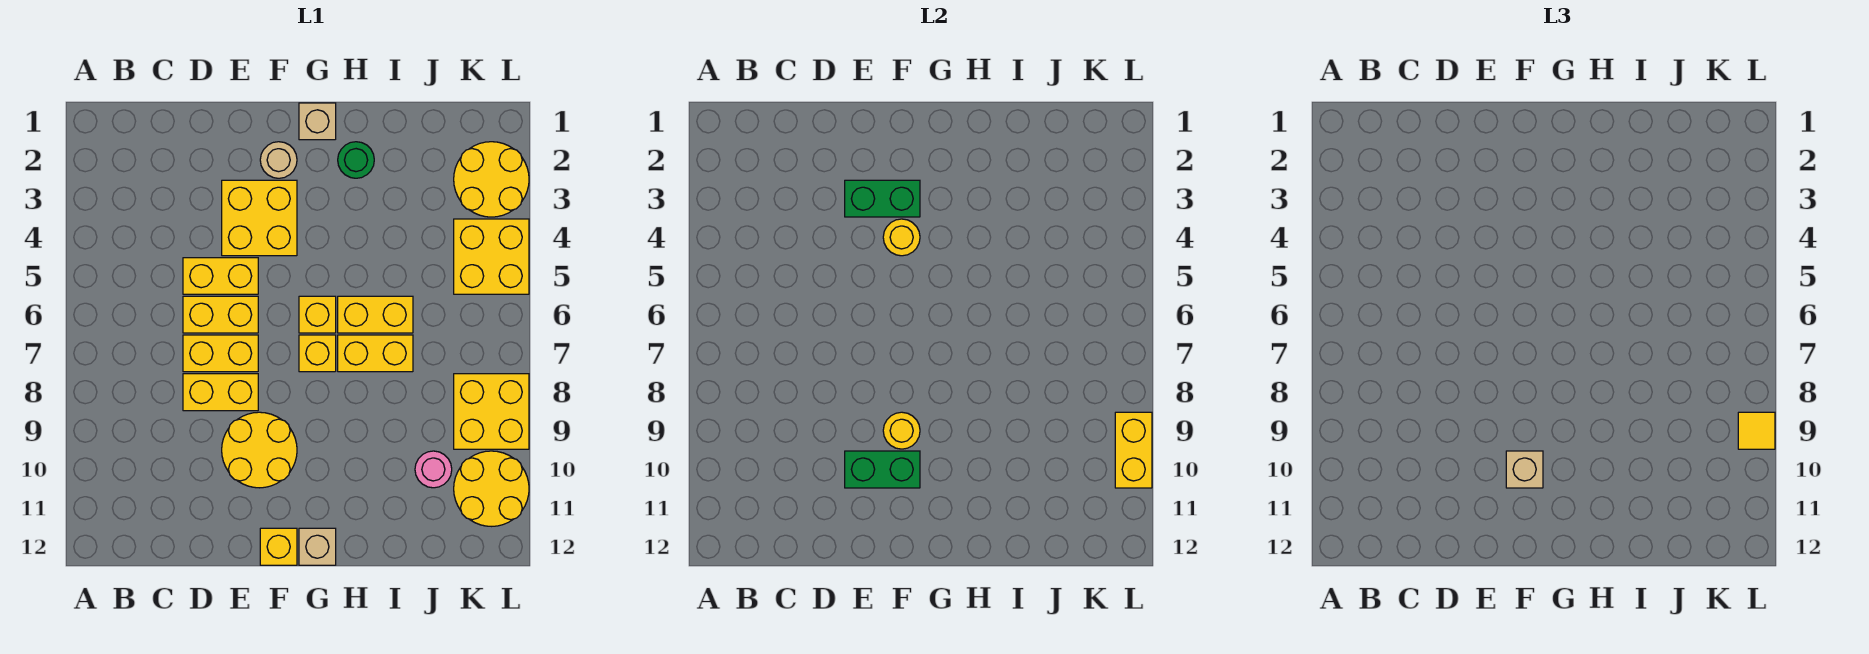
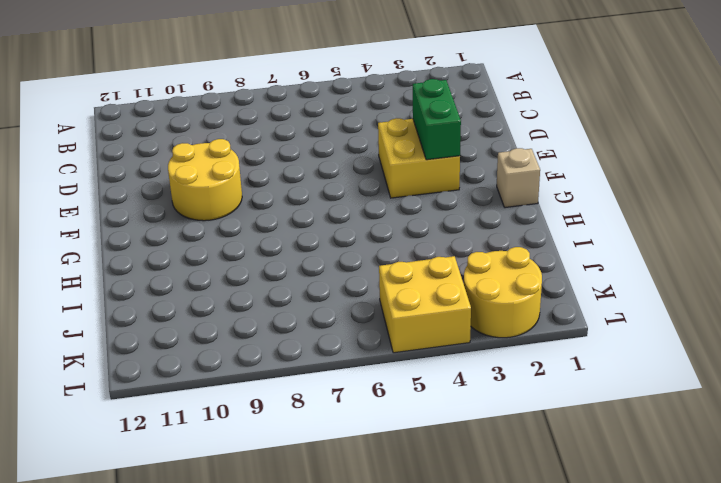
none -> yellow 1x2 brick [183,258,258,294]
none -> yellow 1x2 brick [183,296,258,333]
none -> yellow 1x2 brick [183,335,258,372]

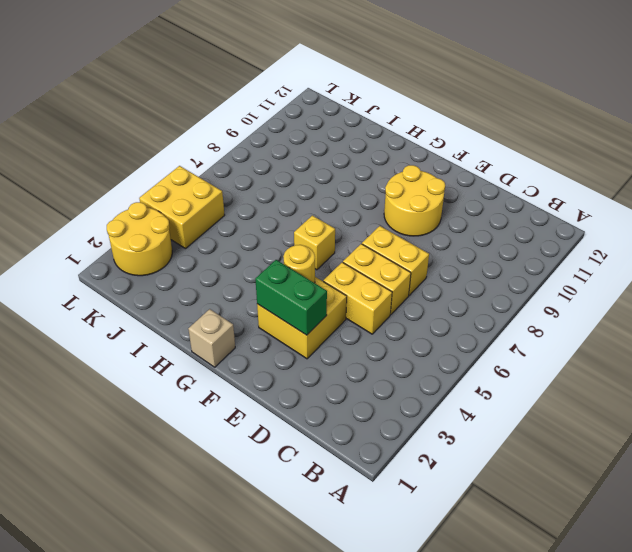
none -> yellow 1x2 brick [183,374,258,411]
none -> tan 1x1 round brick [260,142,297,178]
none -> yellow 1x1 brick [260,528,297,565]

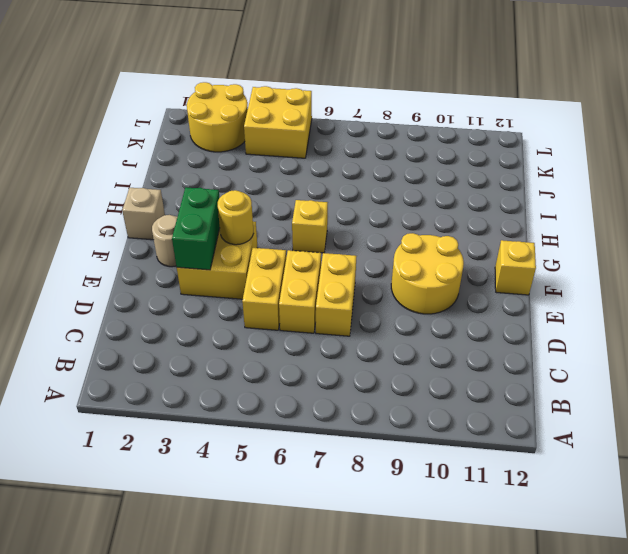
none -> yellow 1x2 brick [183,374,258,411]
none -> yellow 1x1 brick [299,335,336,372]
none -> tan 1x1 brick [299,528,336,565]

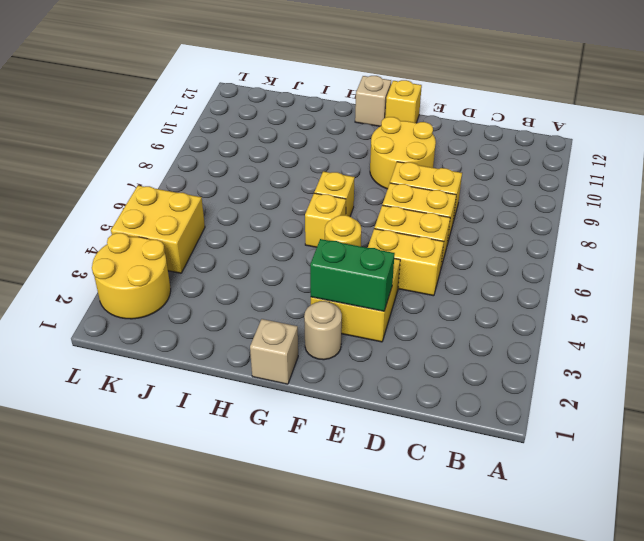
none -> green 1x1 round brick [338,142,374,178]
none -> yellow 1x2 brick [338,296,413,333]
none -> yellow 1x2 brick [338,335,413,372]

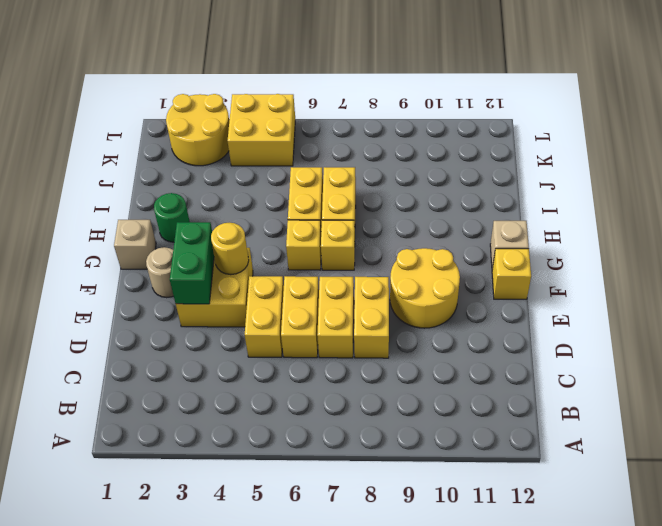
none -> pink 1x1 round brick [415,451,452,488]
none -> yellow 2x2 brick [454,374,529,449]
none -> yellow 2x2 round brick [454,451,529,526]

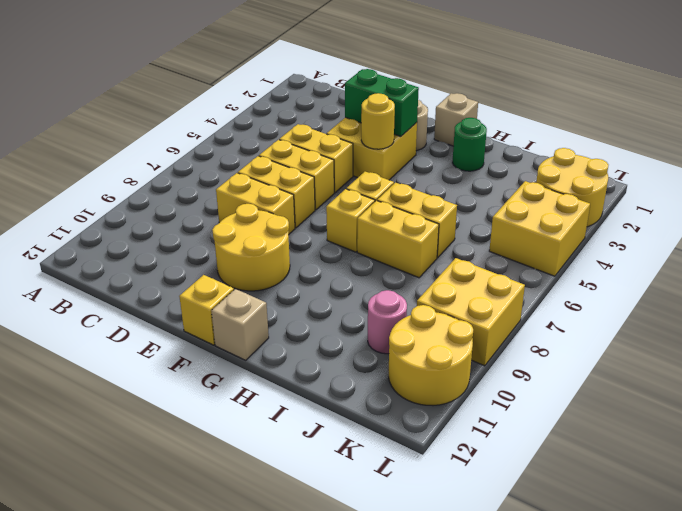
none -> green 1x2 brick [845,451,920,488]
none -> yellow 1x1 round brick [883,412,920,449]
none -> yellow 1x2 brick [1115,412,1152,488]

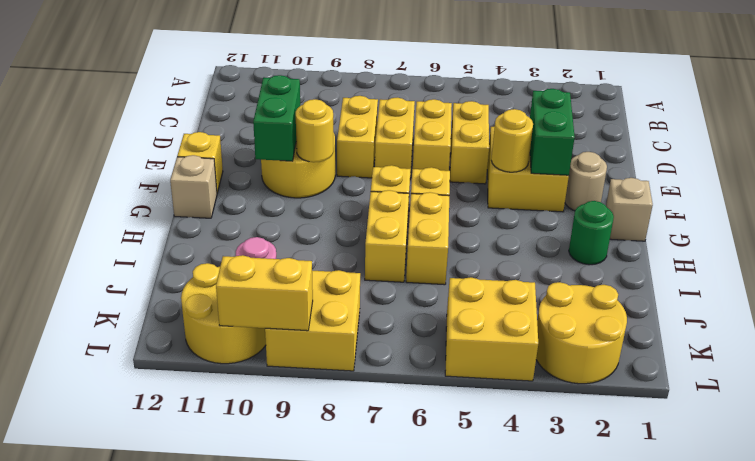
none -> tan 1x1 brick [1506,451,1543,488]
none -> yellow 1x1 tile [1738,412,1775,449]

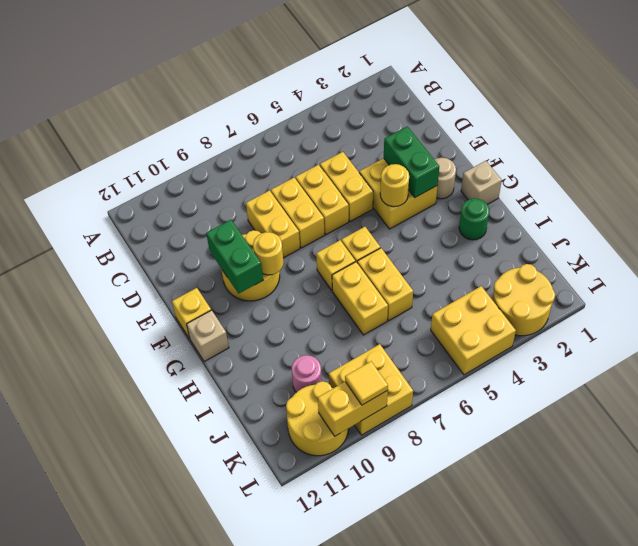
none -> tan 1x1 brick [1506,451,1543,488]

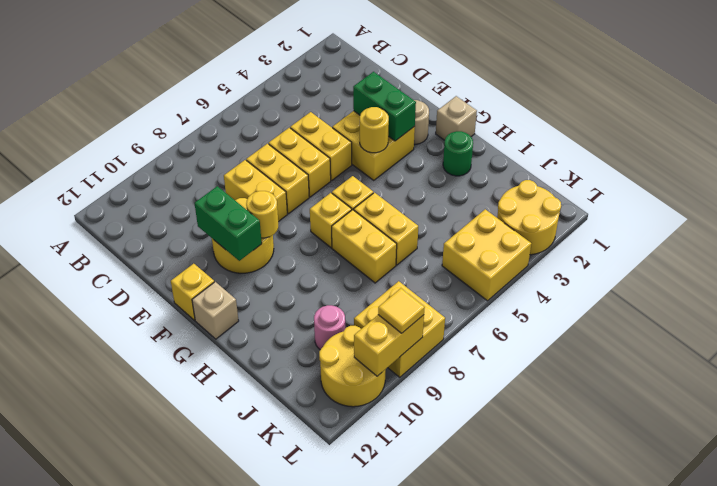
none -> tan 1x1 brick [1506,451,1543,488]

